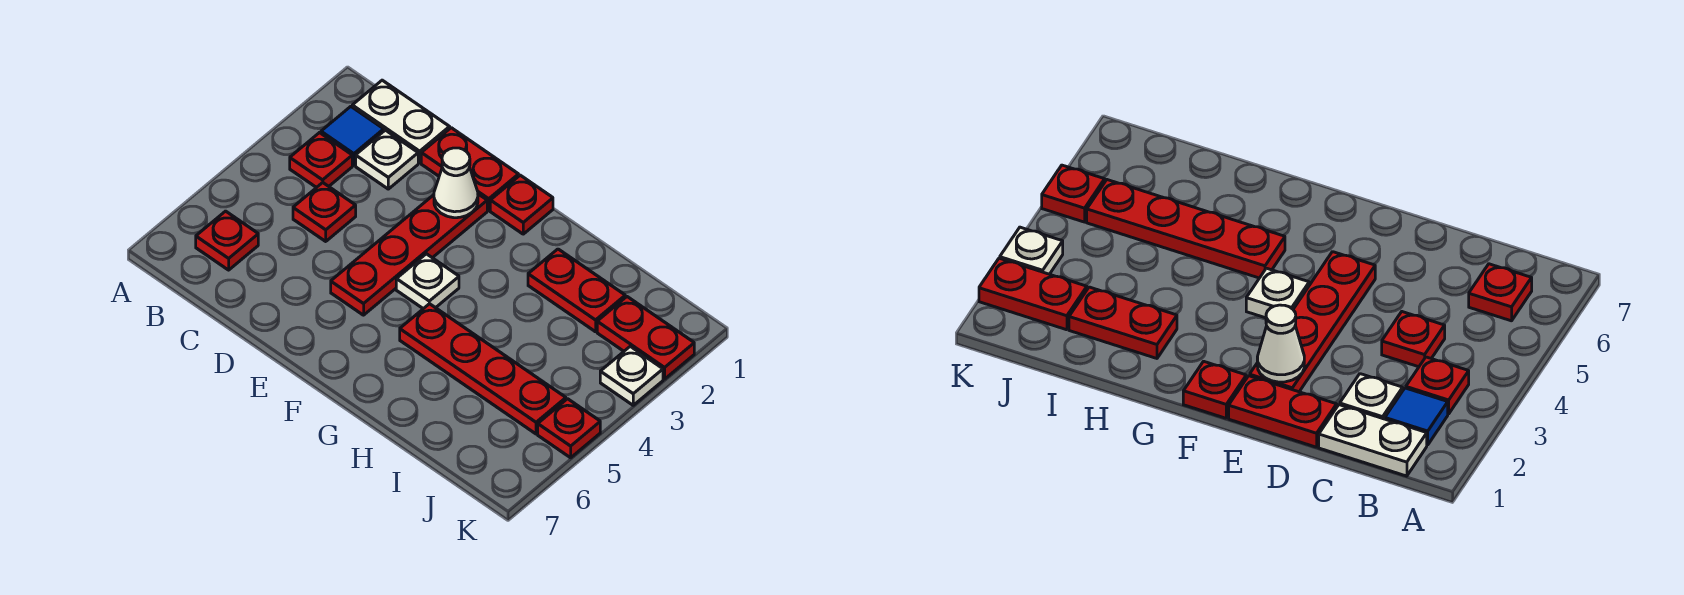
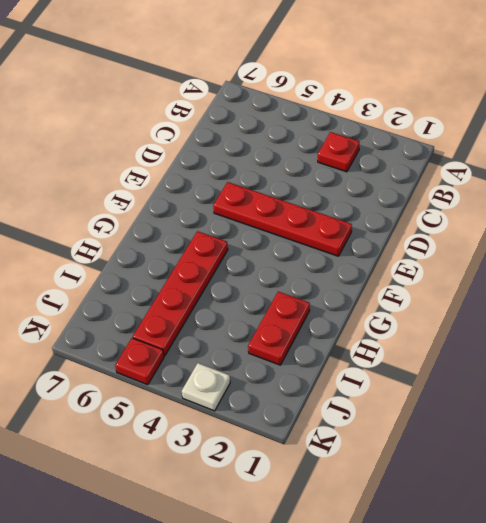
none -> white 1x2 plate [352,80,450,163]
none -> blue 1x1 tile [321,107,384,165]
none -> red 1x1 plate [196,211,258,270]

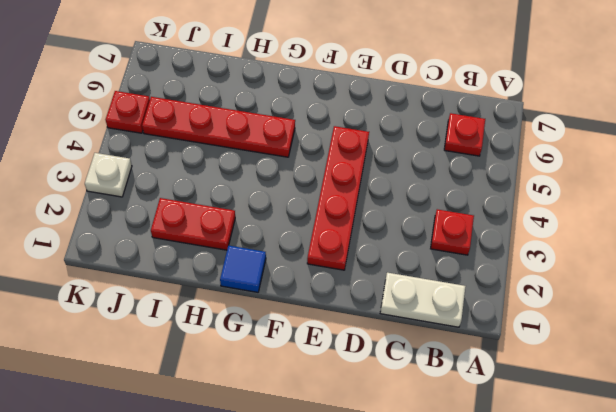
blue 1x1 tile [220,245,266,292] -> blue 1x1 tile moved to [321,107,384,165]
none -> white 1x1 plate [356,130,418,189]
none -> red 1x1 plate [293,183,356,241]
none -> red 1x2 plate [421,128,519,210]

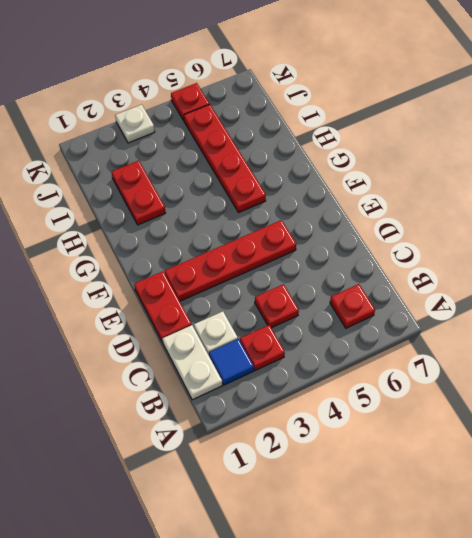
none -> red 1x1 plate [490,175,553,234]
none -> white 1x1 plate [396,254,459,309]
none -> red 1x2 plate [597,297,694,379]

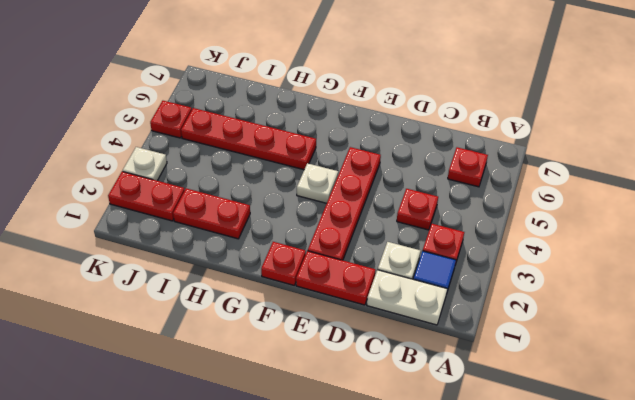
none -> white 1x1 cone [434,148,478,218]

